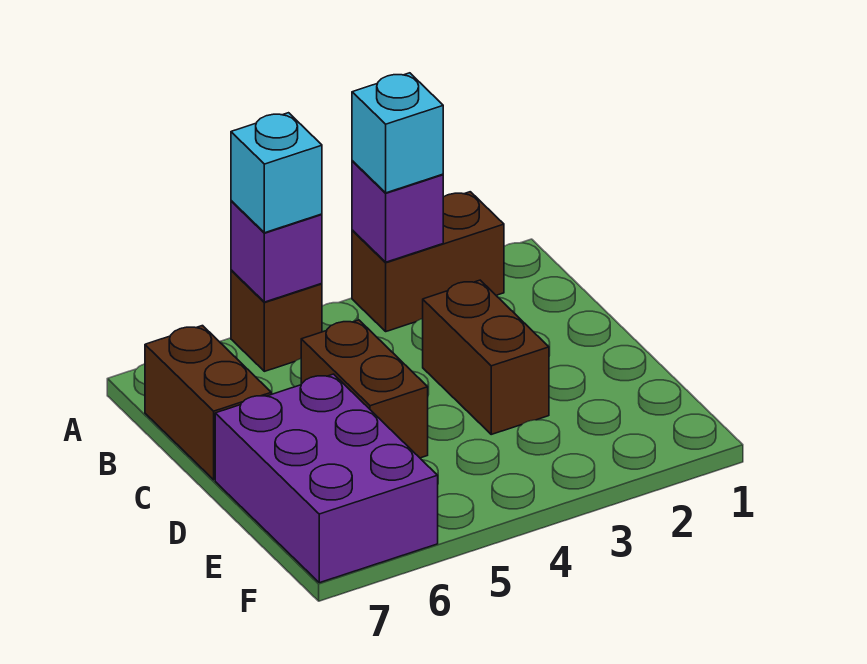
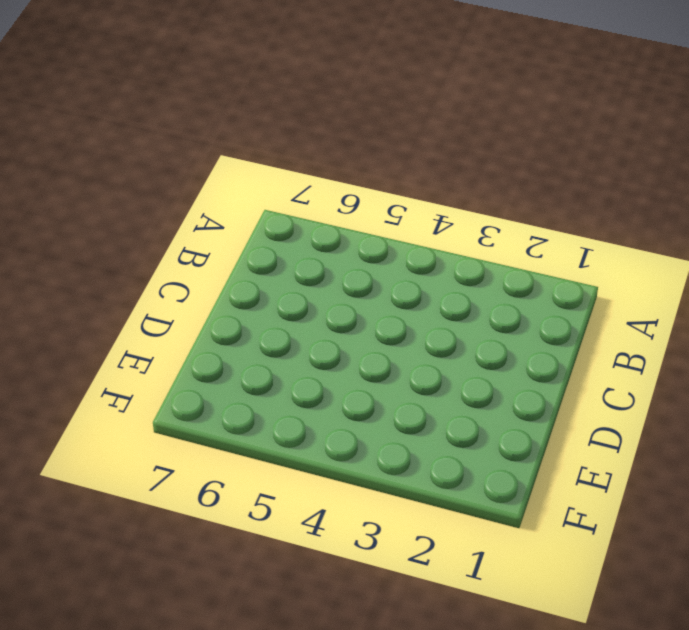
none -> brown 1x2 brick [352,192,504,331]
none -> brown 1x1 brick [231,270,322,371]

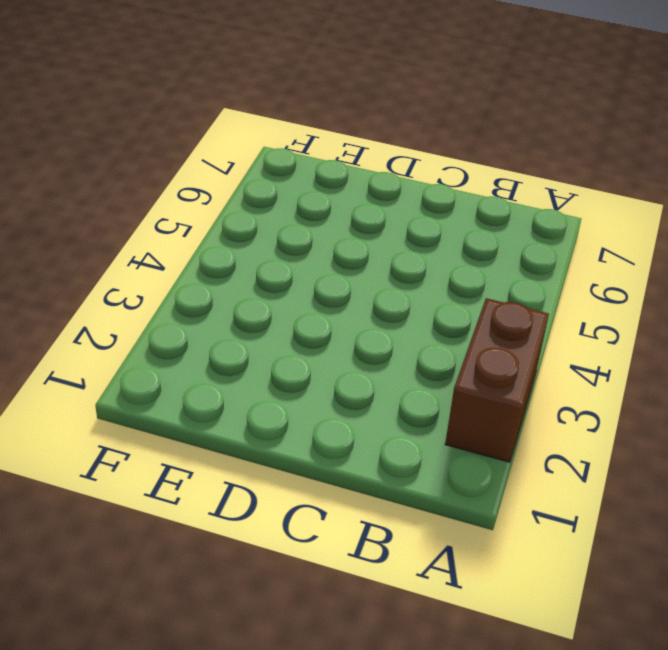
none -> brown 1x1 brick [231,270,322,371]
none -> brown 1x2 brick [145,326,271,480]

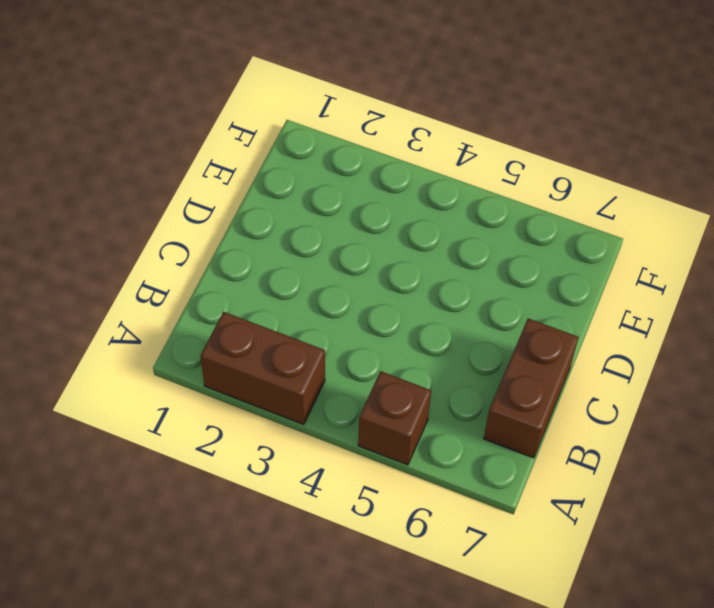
none -> brown 1x2 brick [423,280,549,434]
none -> brown 1x2 brick [301,320,428,458]

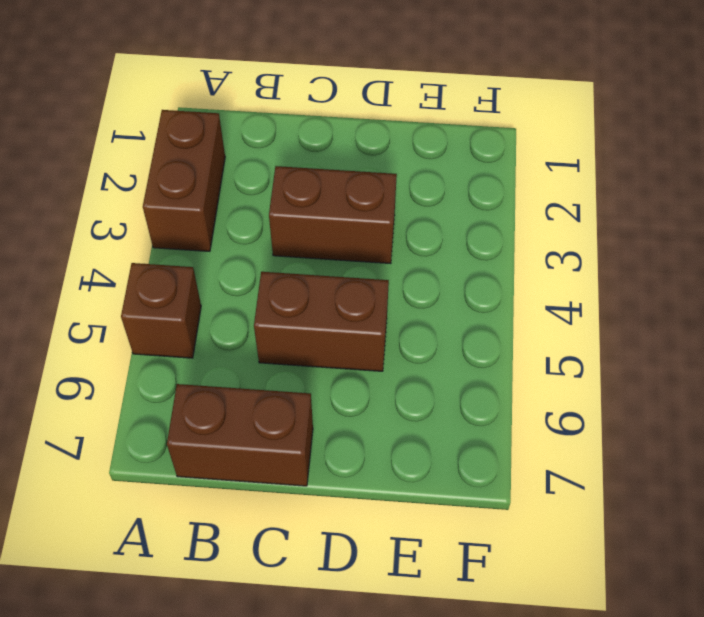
none -> purple 2x3 brick [215,374,438,583]
none -> purple 1x1 brick [352,161,443,262]

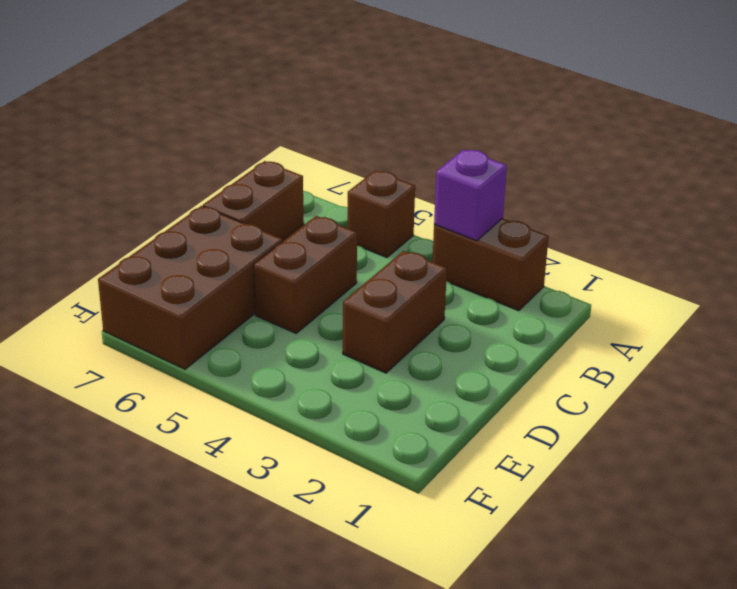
brown 2x3 brick [98,206,283,369] -> purple 2x3 brick [215,374,438,583]
none -> purple 1x1 brick [231,201,322,302]
none -> cyan 1x1 brick [352,73,443,193]

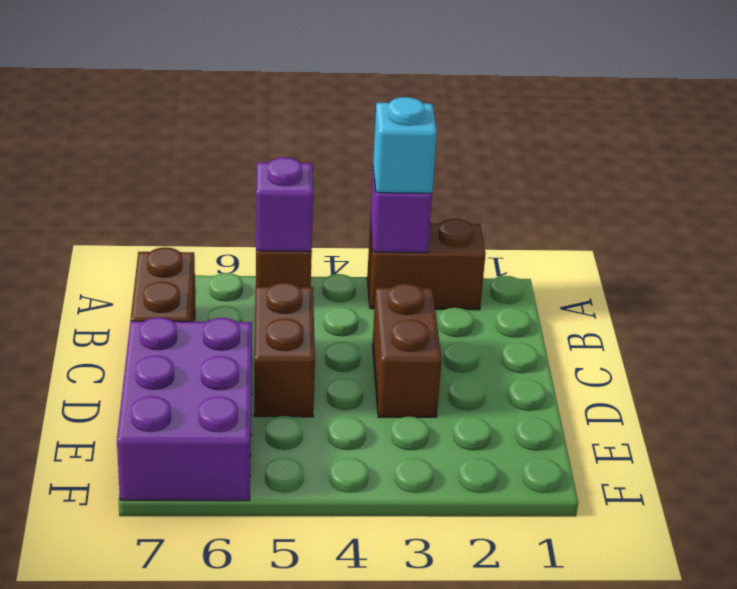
none -> cyan 1x1 brick [231,113,322,233]

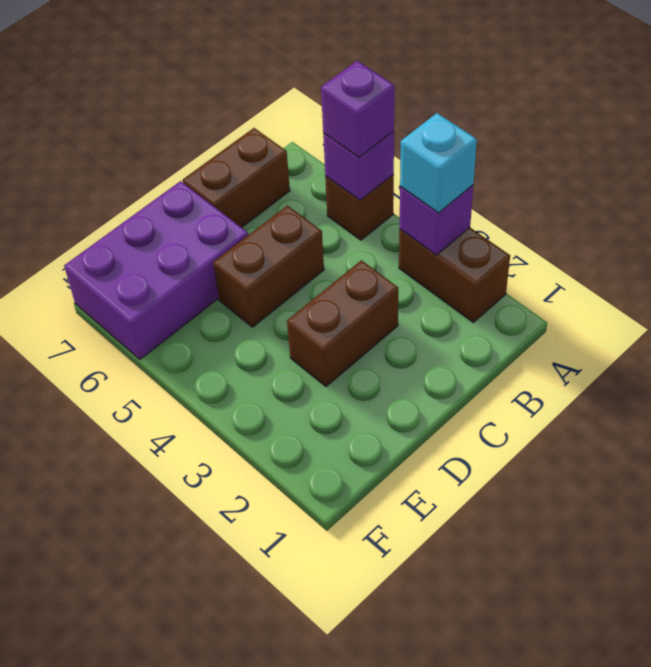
purple 1x1 brick [321,61,394,157] -> cyan 1x1 brick [231,113,322,233]

